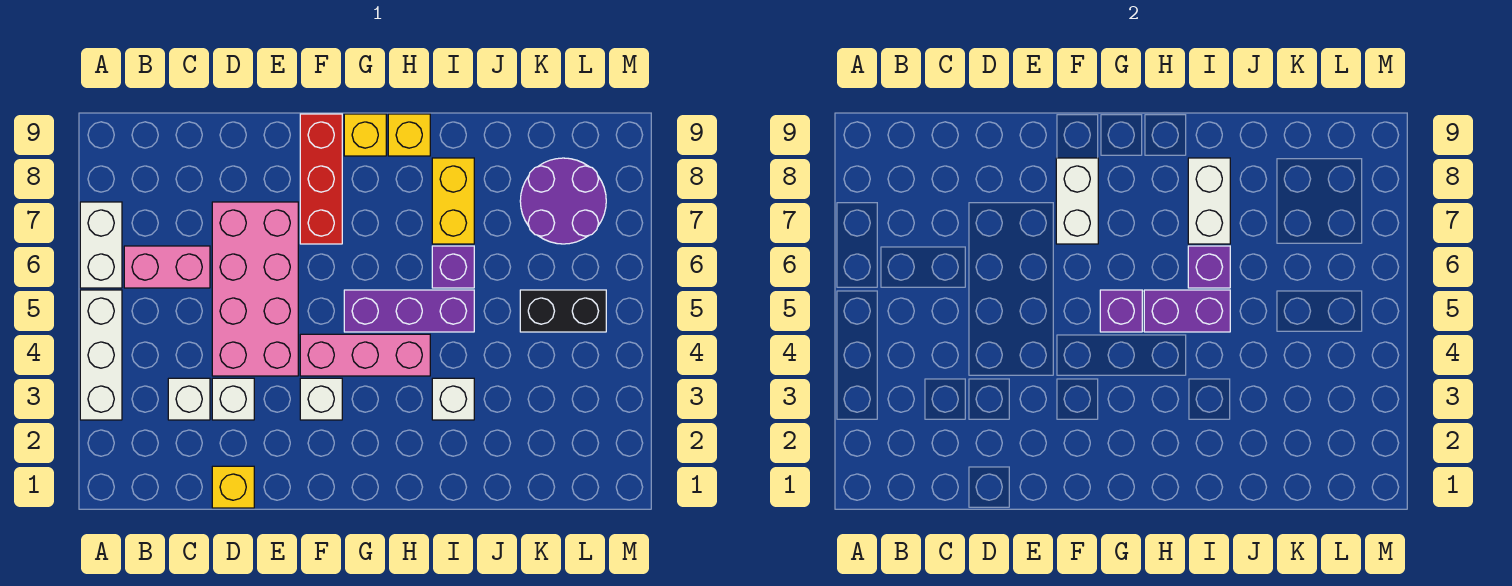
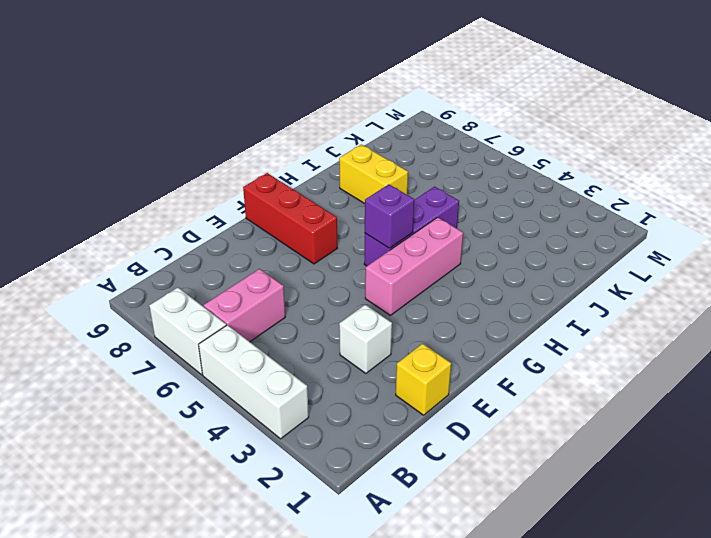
none -> white 1x1 brick [168,378,210,420]
none -> pink 2x4 brick [212,202,298,376]
none -> white 1x1 brick [300,378,342,420]

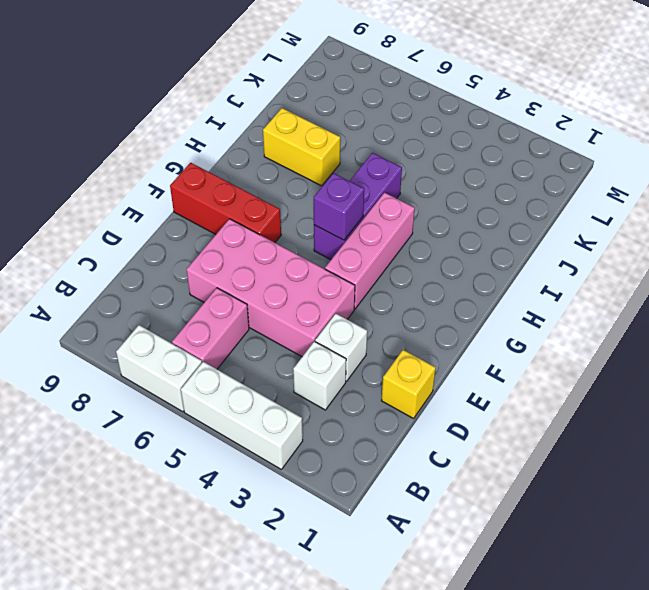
none -> white 1x1 brick [300,378,342,420]
none -> yellow 1x1 brick [344,114,386,156]
none -> yellow 1x1 brick [388,114,430,156]

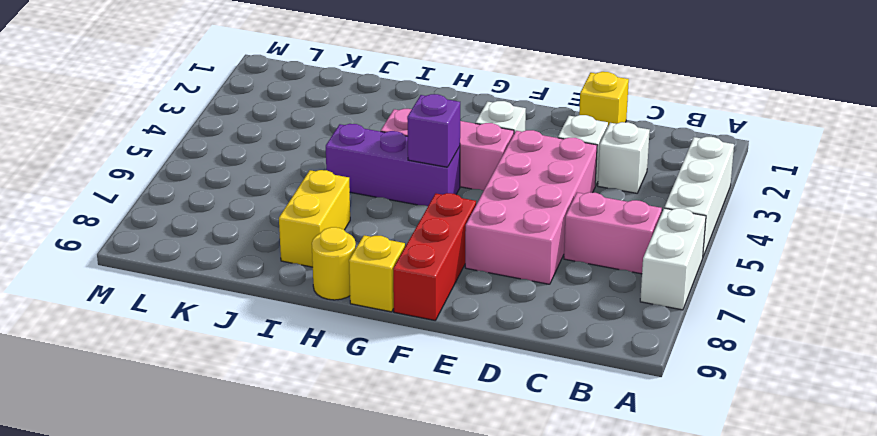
yellow 1x1 round brick [312,227,356,300] -> yellow 1x1 brick [388,114,430,156]
none -> white 1x1 brick [432,378,474,420]
none -> purple 1x1 brick [432,246,474,288]
none -> black 1x2 brick [520,290,606,332]

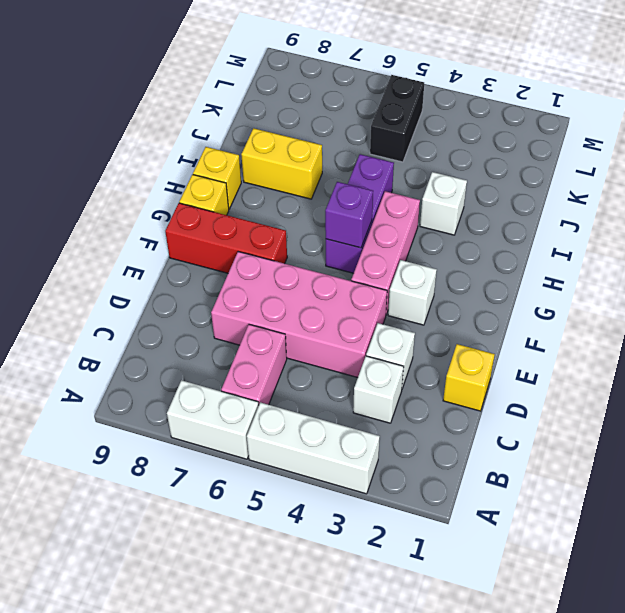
none -> purple 1x1 brick [432,246,474,288]
none -> purple 2x2 round brick [520,158,606,244]
none -> white 1x2 brick [1056,158,1098,244]

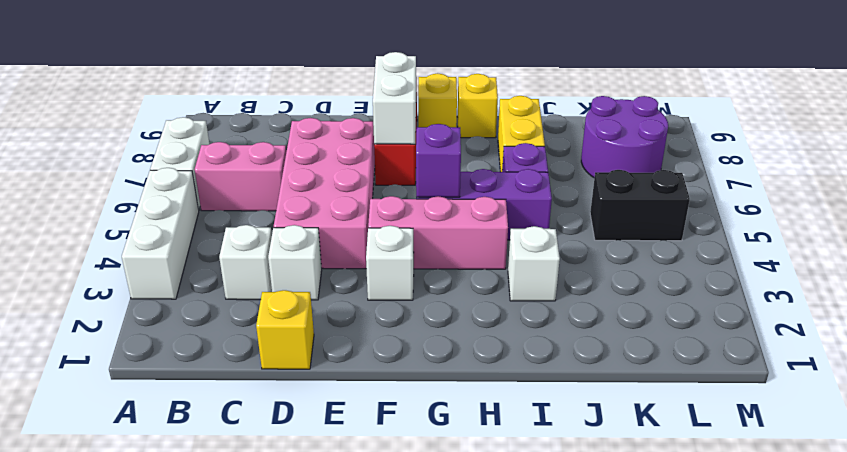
none -> purple 1x2 brick [1144,290,1230,332]
none -> purple 1x1 brick [1188,246,1230,288]
none -> white 1x2 brick [1188,158,1230,244]

